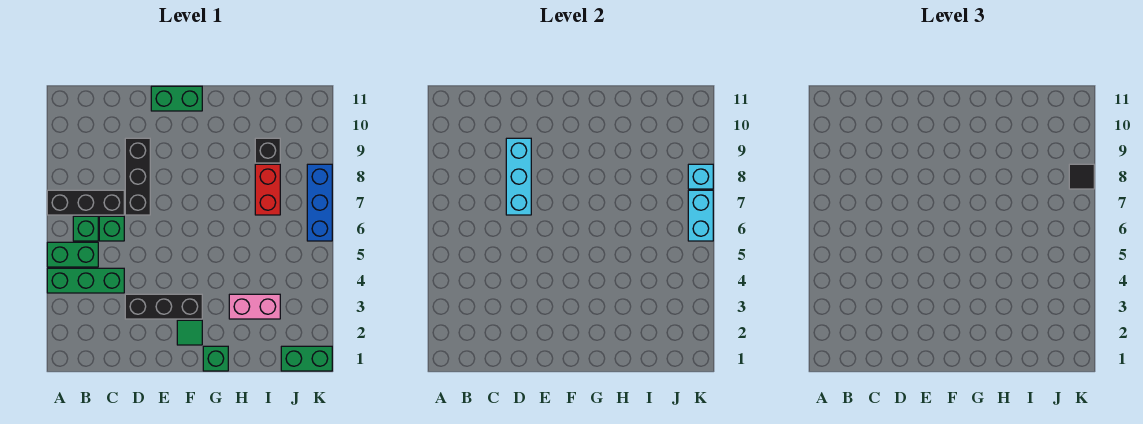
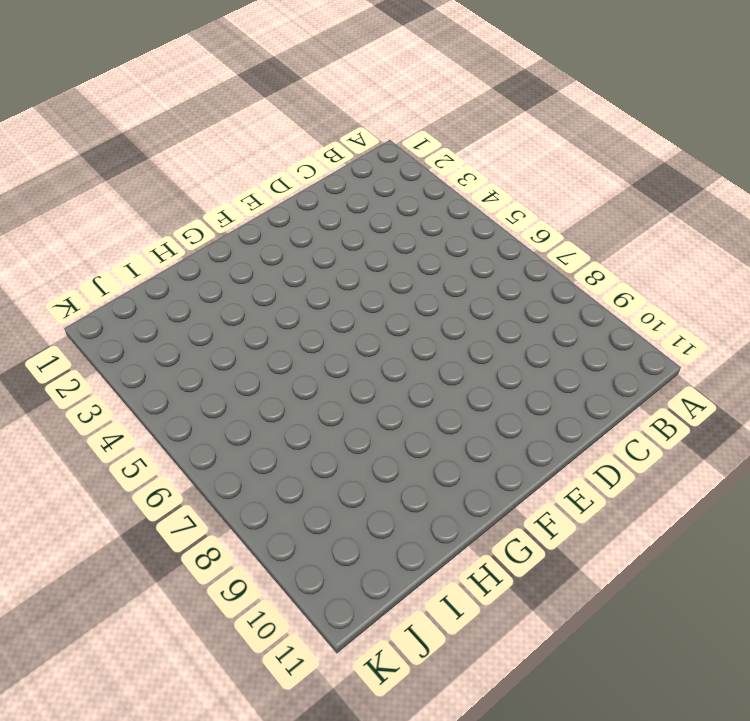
none -> green 1x3 brick [47,268,124,293]
none -> green 1x2 brick [47,242,98,267]
none -> black 1x3 brick [47,190,124,215]

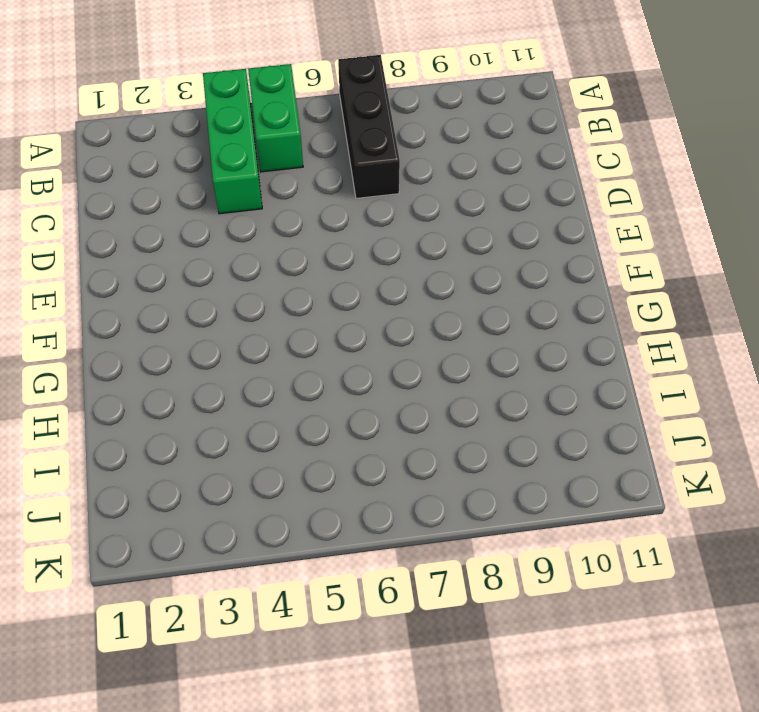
none -> green 1x1 brick [73,216,98,241]
none -> green 1x1 brick [99,216,124,241]
none -> black 1x3 brick [125,294,202,319]

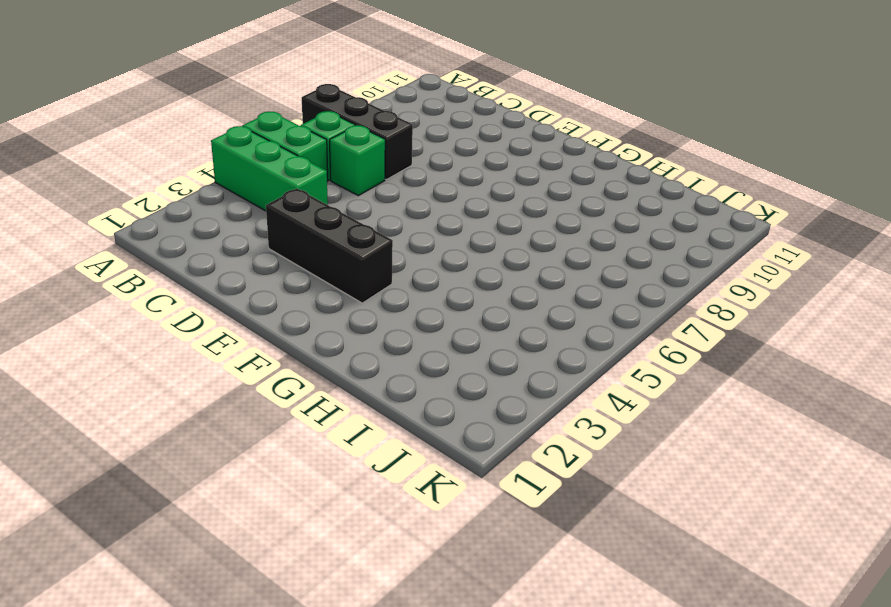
none -> black 1x3 brick [125,138,150,215]
none -> green 1x2 brick [151,86,202,111]
none -> green 1x1 tile [177,320,202,345]

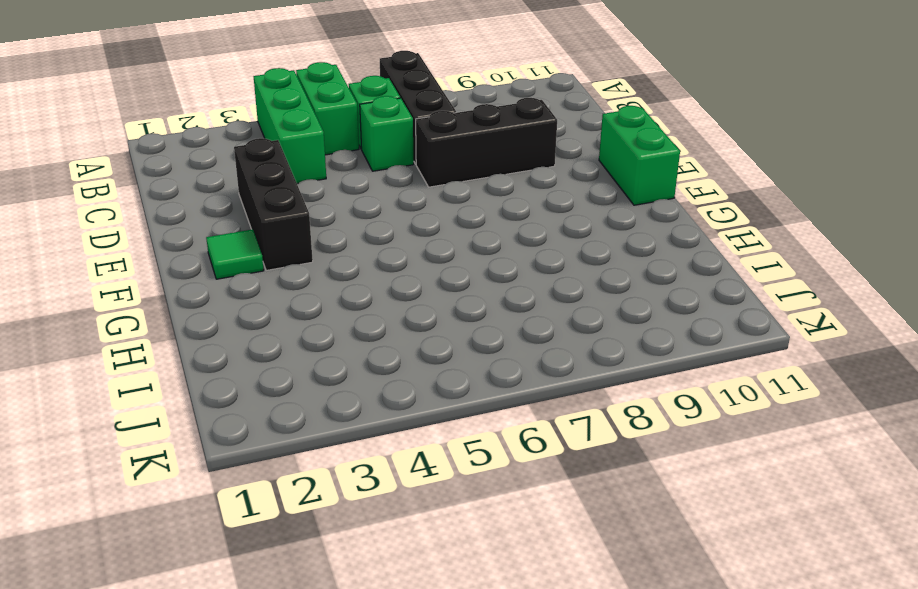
none -> green 1x1 brick [203,346,228,371]
none -> pink 1x2 brick [229,294,280,319]
none -> red 1x2 brick [255,164,280,215]

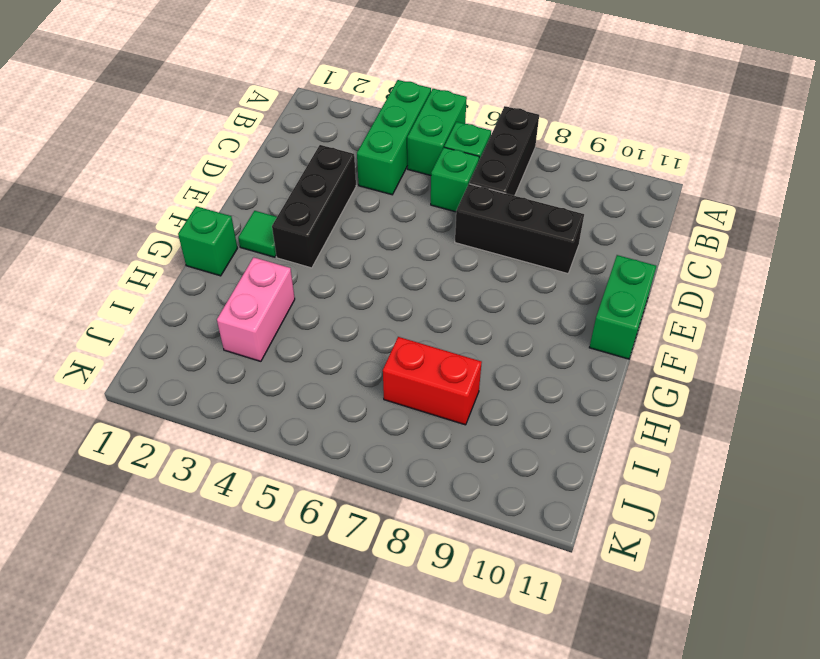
none -> black 1x1 brick [255,138,280,163]
none -> green 1x2 brick [281,346,332,371]
none -> blue 1x3 brick [307,164,332,241]

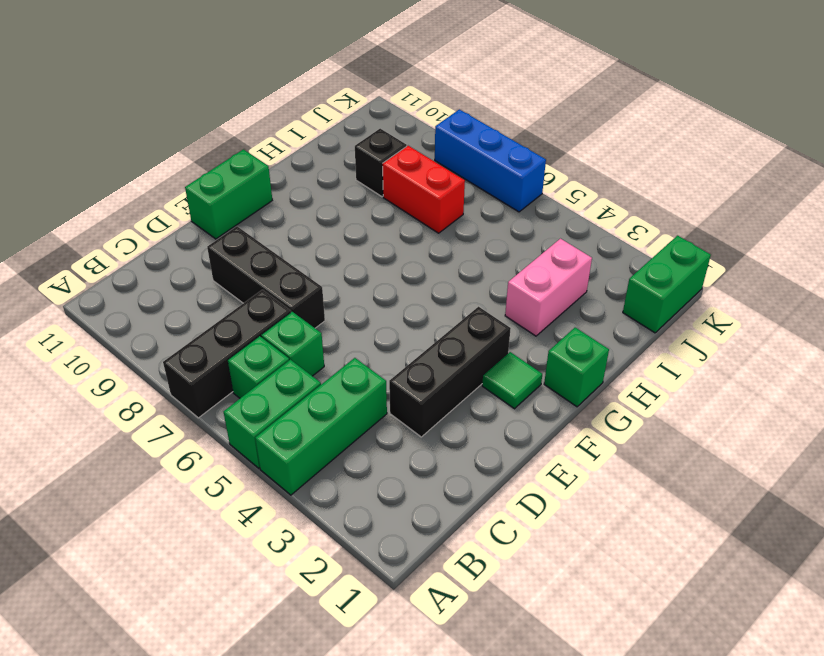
none -> cyan 1x3 brick [506,138,531,215]
none -> cyan 1x2 brick [688,190,713,241]
none -> cyan 1x1 brick [688,164,713,189]

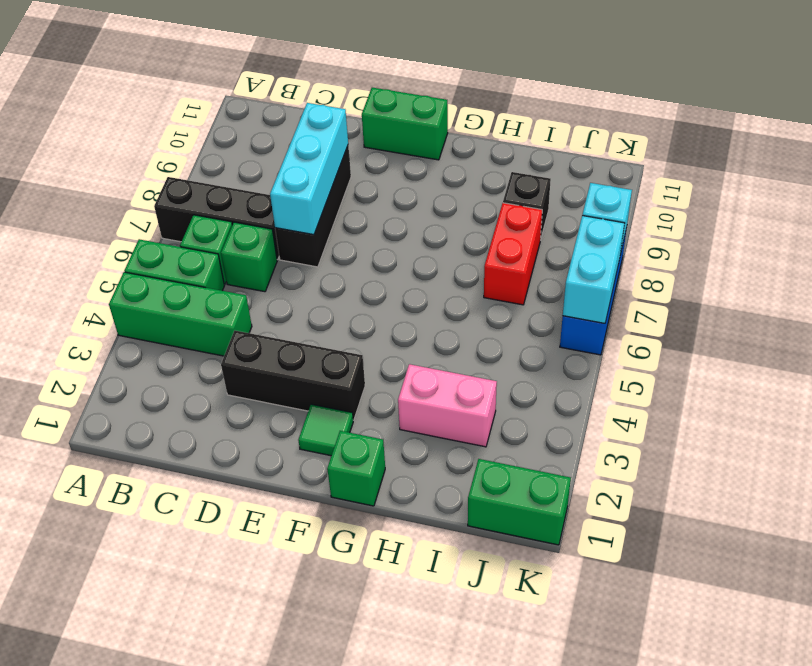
none -> black 1x1 tile [1069,164,1094,189]

